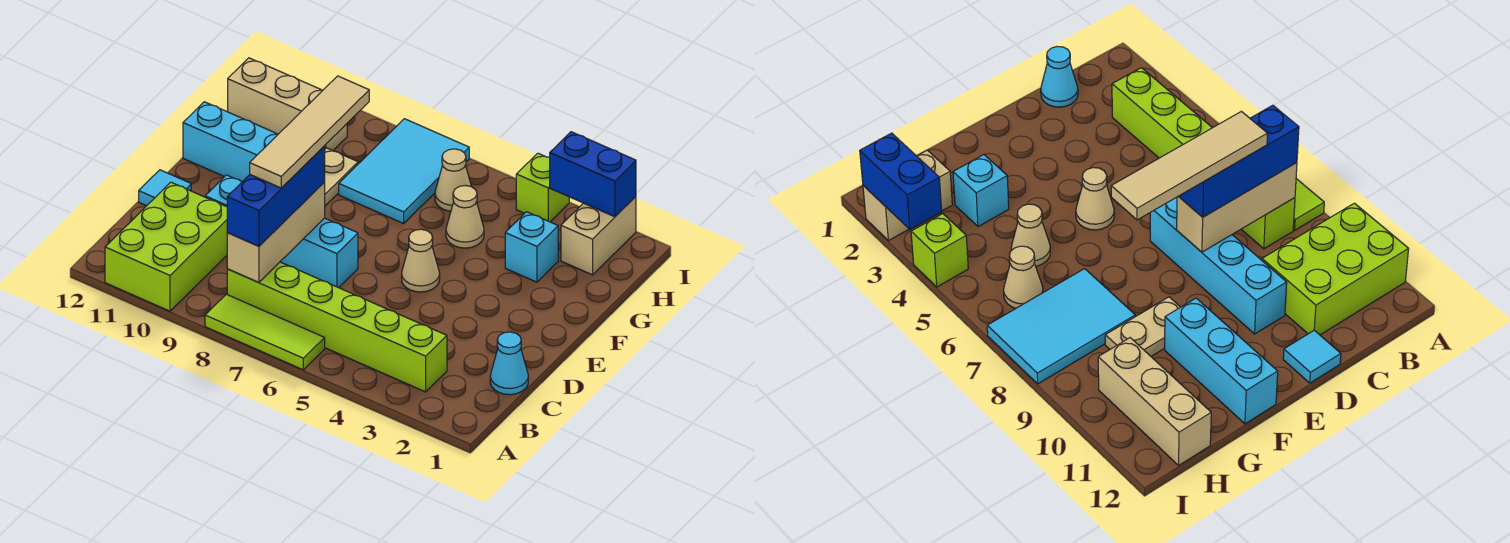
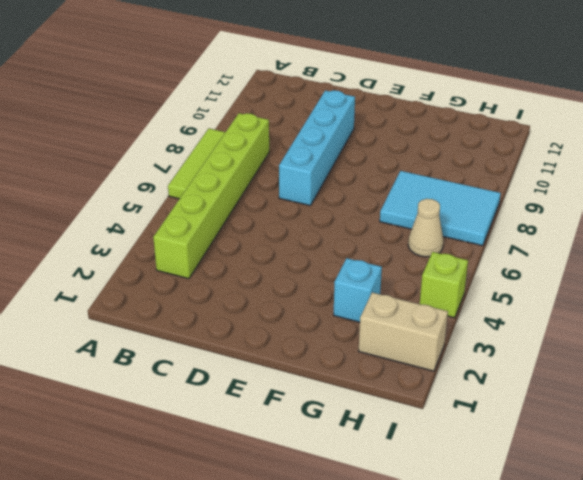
none -> lime 2x3 brick [105,182,227,311]
none -> cyan 1x1 cone [490,332,528,395]
none -> cyan 1x1 tile [139,170,191,206]

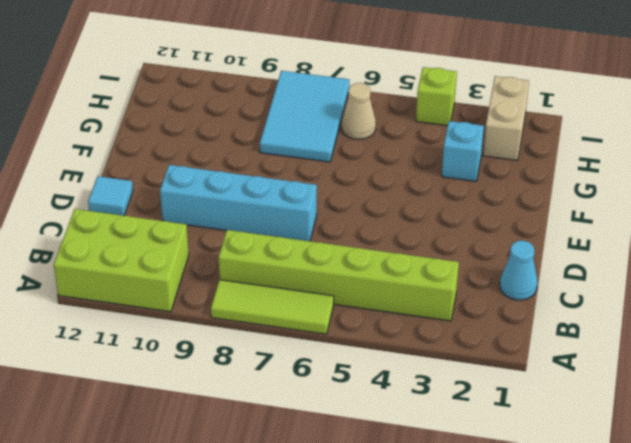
lime 2x3 brick [54,209,189,312] -> lime 2x3 brick turned to [105,182,227,311]
none -> tan 1x1 cone [402,229,440,292]
none -> tan 1x2 plate [325,148,358,206]
none -> cyan 1x3 brick [183,102,278,182]

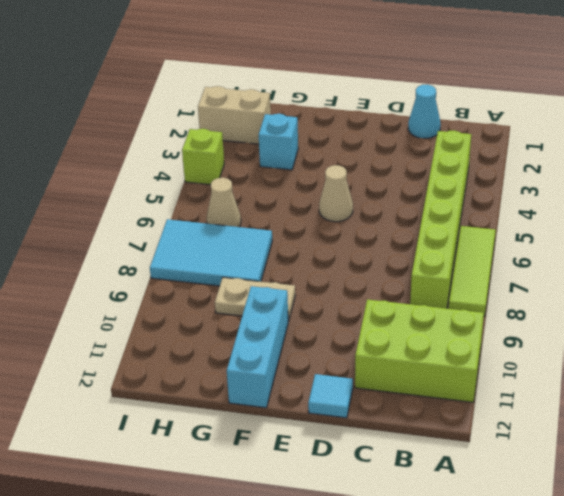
none -> cyan 1x4 brick [205,175,358,288]
none -> tan 1x1 cone [446,186,484,248]
none -> tan 1x3 brick [228,58,347,150]

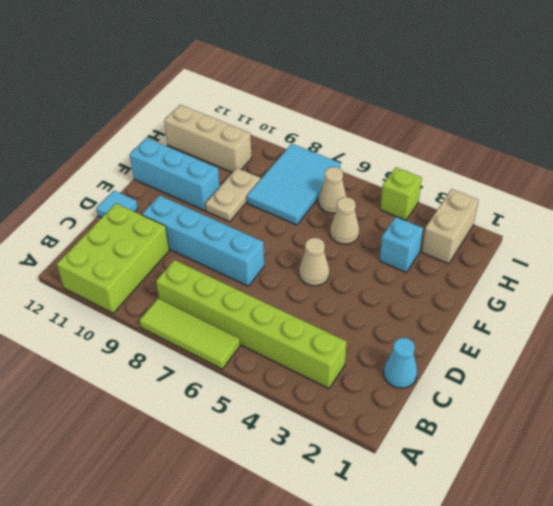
none -> tan 1x3 brick [227,182,325,282]
none -> blue 1x2 brick [550,132,636,217]
none -> blue 1x3 brick [227,146,325,246]

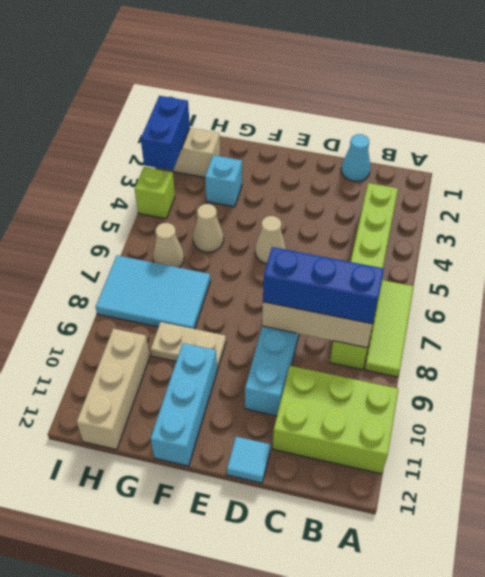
none -> tan 1x4 tile [250,76,369,188]

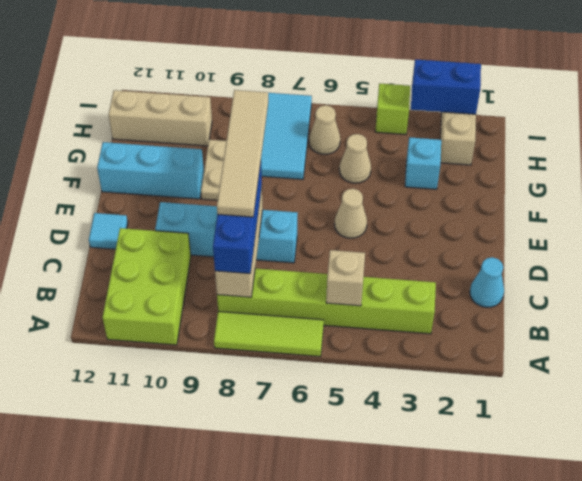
tan 1x1 brick [326,250,365,306] -> none

